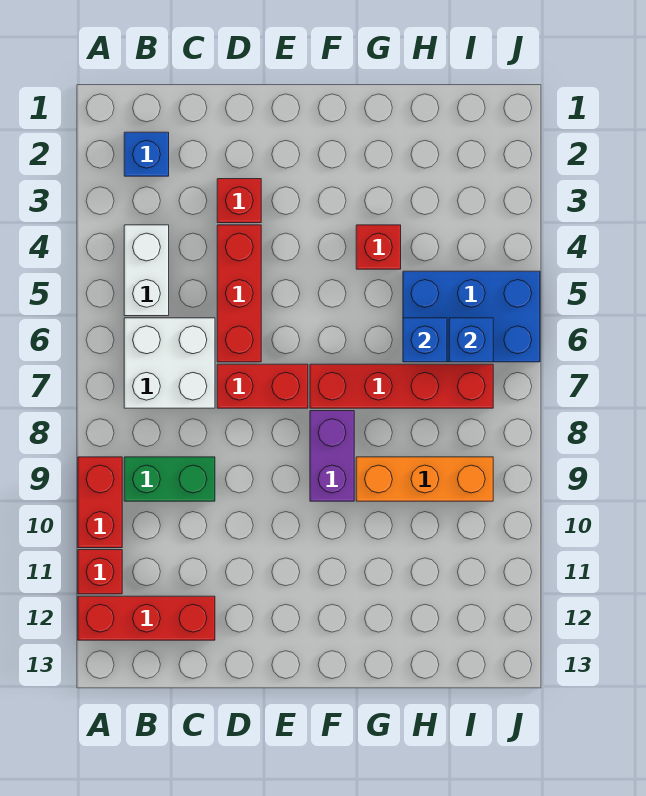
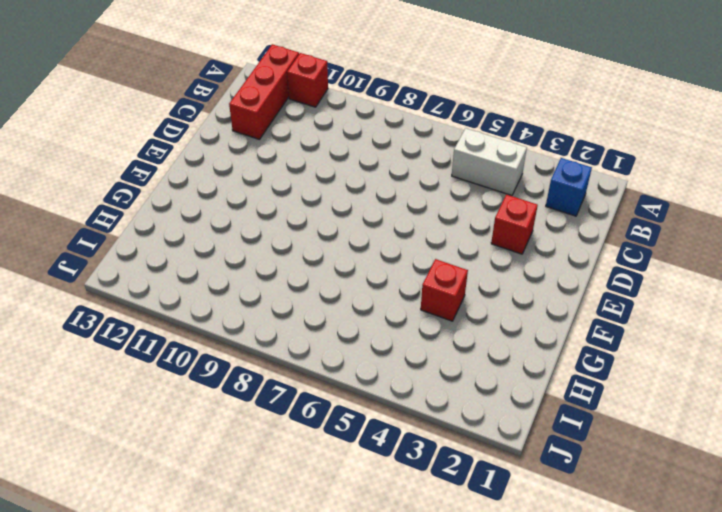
none -> red 1x2 brick [78,457,122,548]
none -> white 2x2 brick [124,318,215,408]
none -> green 1x2 brick [124,457,215,501]

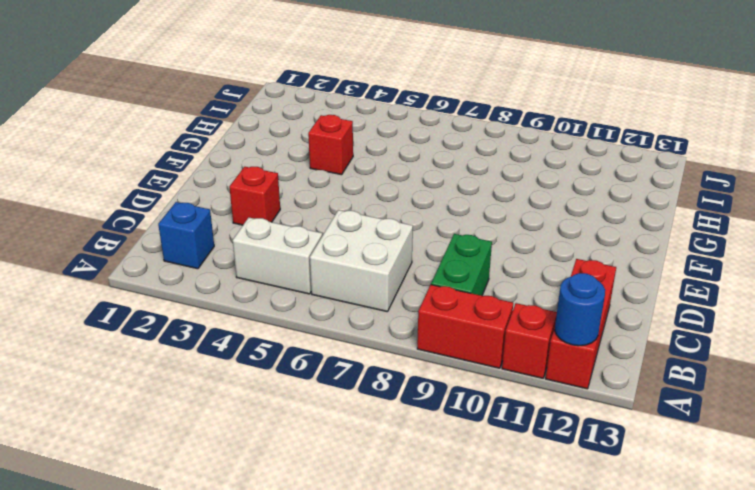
blue 1x1 round brick [555,273,605,346] -> none
none -> red 1x3 brick [217,225,261,362]
none -> red 1x2 brick [217,364,308,408]
none -> red 1x4 brick [310,364,493,408]

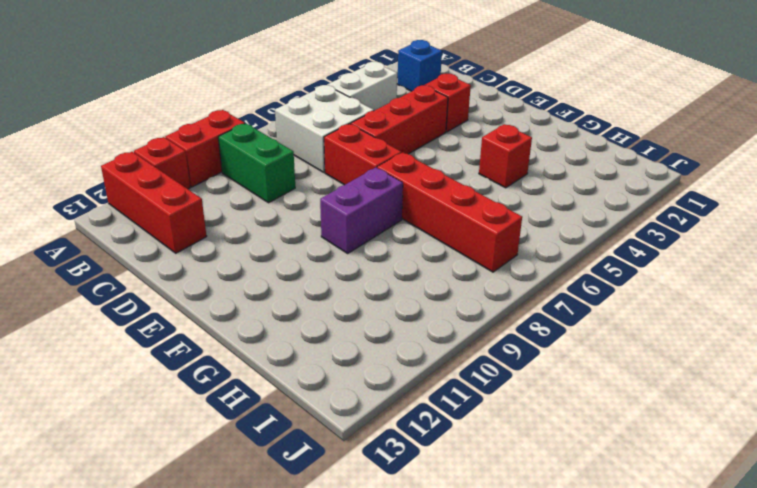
none -> orange 1x3 brick [356,457,493,501]
none -> blue 2x3 brick [403,271,540,362]
none -> blue 1x1 brick [403,318,447,362]

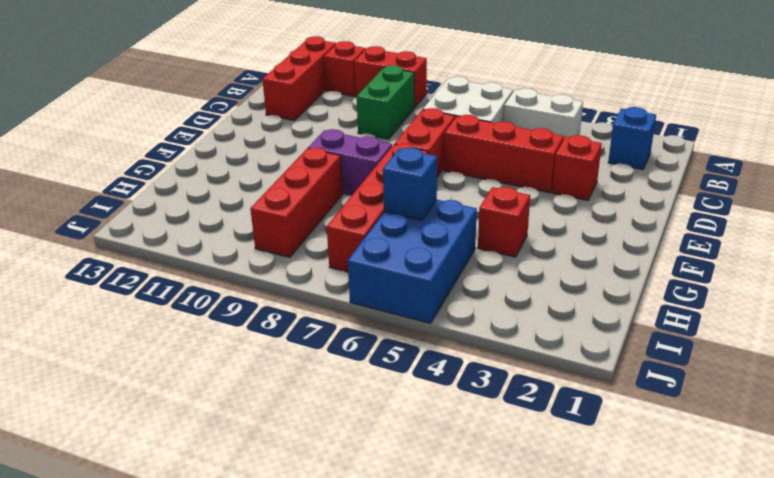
red 1x3 brick [250,148,343,257] -> orange 1x3 brick [356,457,493,501]
none -> blue 1x1 brick [449,318,493,362]

